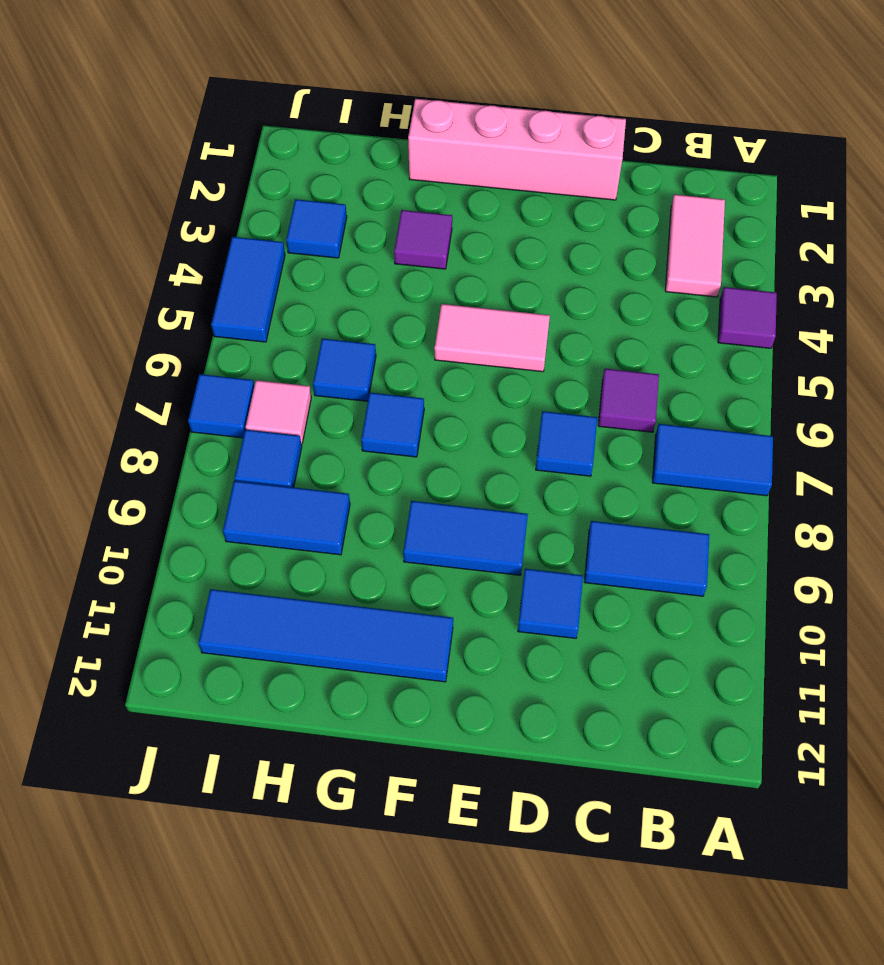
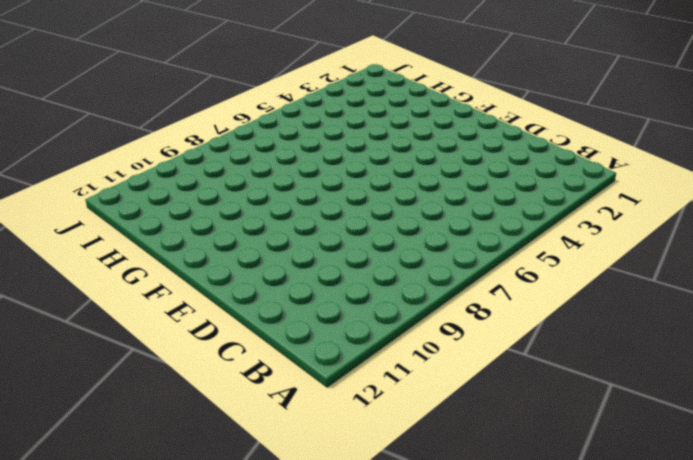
none -> purple 1x1 tile [718,287,777,348]
none -> blue 1x2 tile [652,424,773,496]
none -> pink 1x2 tile [665,194,725,297]

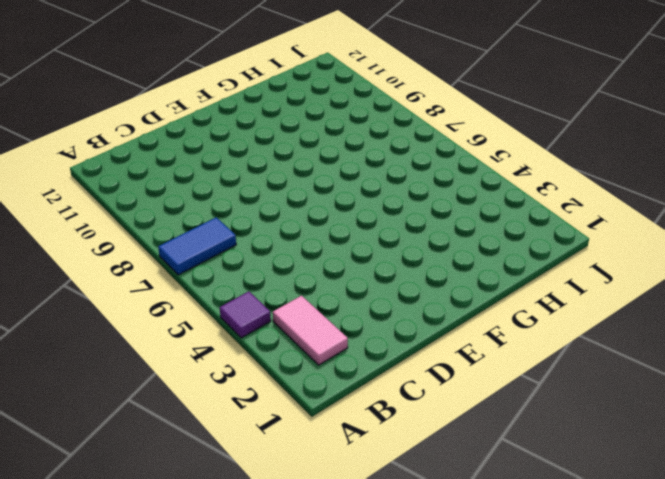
none -> blue 1x2 tile [585,521,709,596]
none -> purple 1x1 tile [598,369,659,432]
none -> pink 1x4 brick [408,99,626,200]

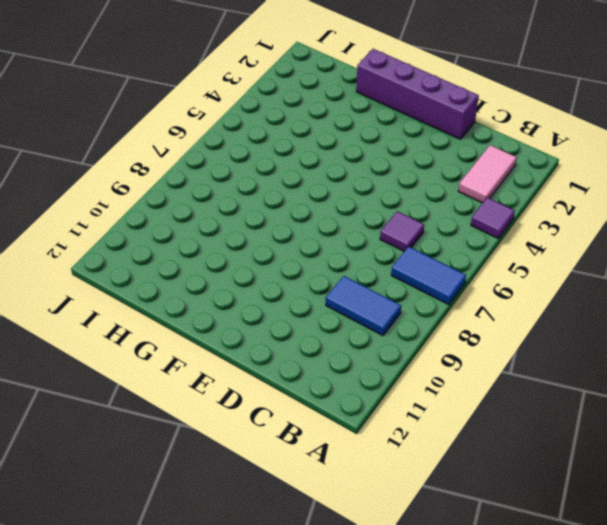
purple 1x4 brick [356,49,479,139] -> pink 1x4 brick [408,99,626,200]
none -> blue 1x1 tile [536,411,597,476]
none -> blue 1x1 tile [518,569,583,638]
none -> pink 1x2 tile [434,304,550,372]

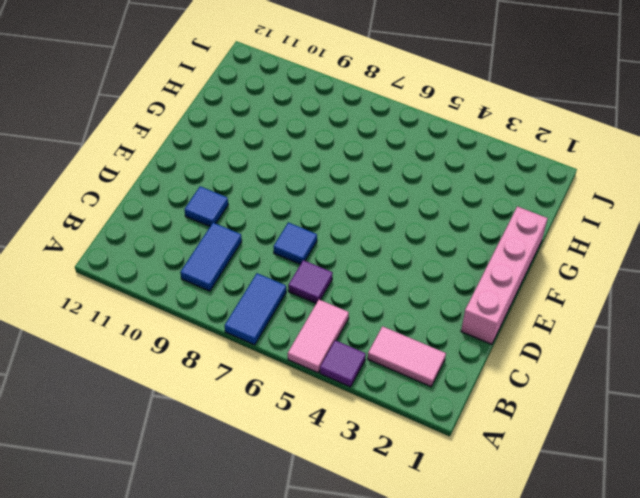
pink 1x2 tile [288,300,349,373] -> pink 1x2 tile moved to [434,304,550,372]
none -> blue 1x2 tile [403,501,528,575]
none -> blue 1x4 tile [198,589,453,682]
none -> purple 1x1 tile [394,210,452,269]

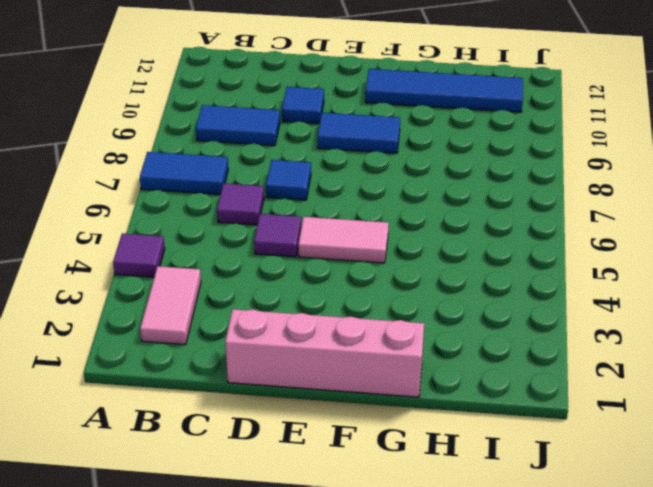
purple 1x1 tile [254,214,301,257] -> purple 1x1 tile moved to [394,210,452,269]
none -> blue 1x1 tile [361,393,424,457]
none -> blue 1x1 tile [313,339,376,401]
none -> blue 1x2 tile [223,481,350,555]

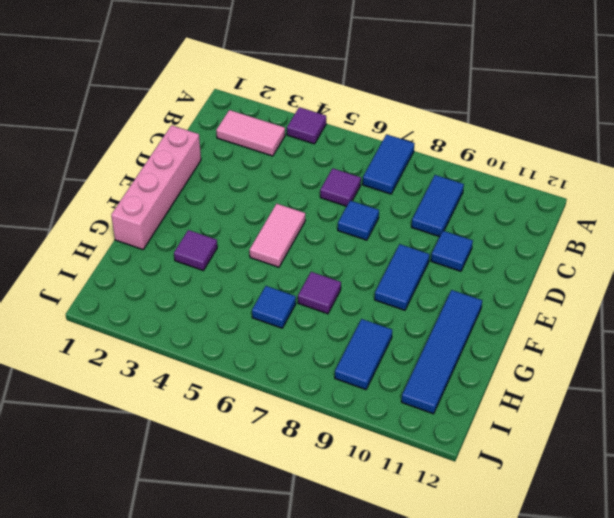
purple 1x1 tile [298,272,341,314] -> blue 1x1 tile [361,393,424,457]
none -> blue 1x1 tile [286,199,347,258]
none -> pink 1x1 tile [246,380,311,444]
none -> blue 1x1 tile [234,430,302,487]

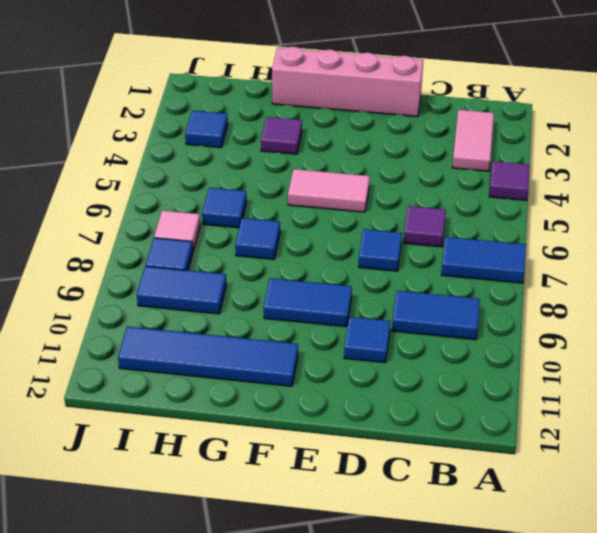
none -> blue 1x2 tile [211,237,285,342]
none -> blue 1x1 tile [188,374,254,438]

